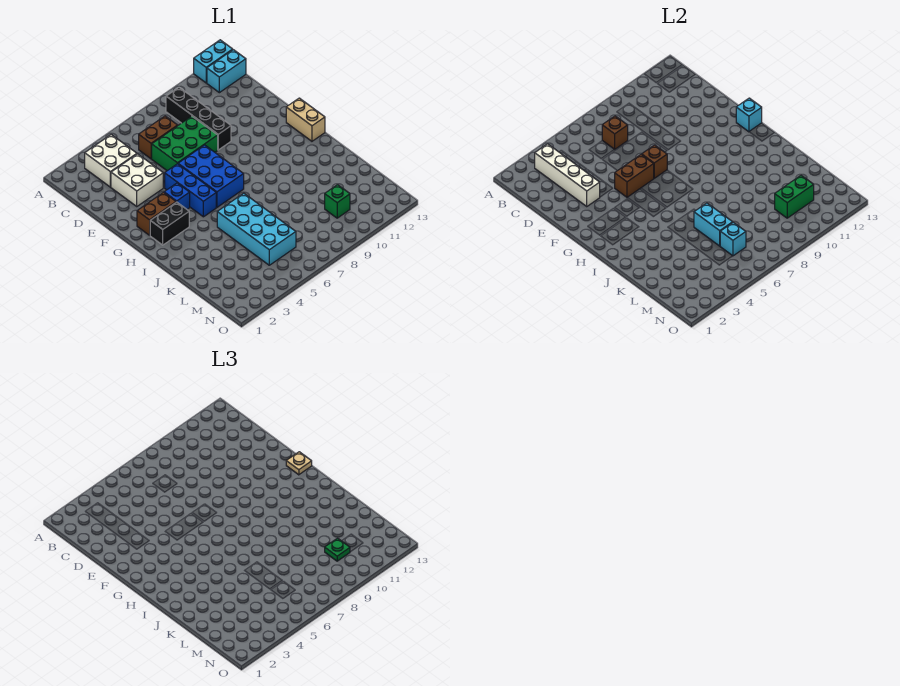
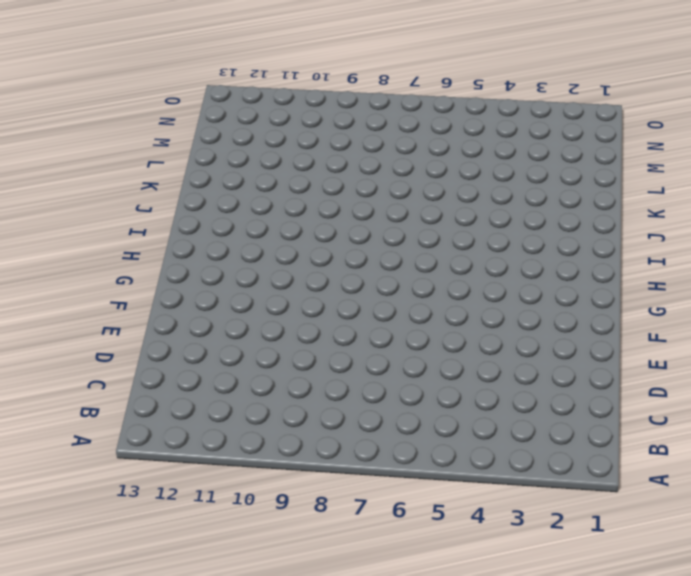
none -> cyan 1x2 brick [194,40,233,83]
none -> white 2x2 brick [85,135,137,187]
none -> black 1x4 brick [166,88,231,150]

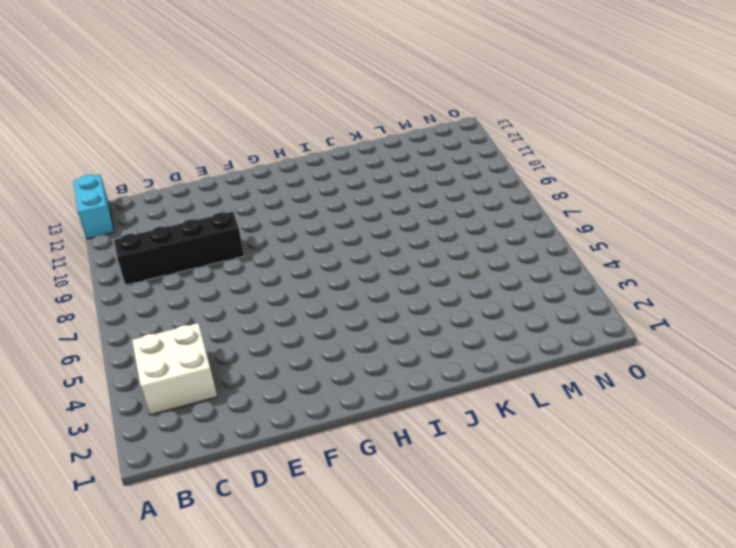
none -> cyan 1x2 brick [207,50,246,93]
none -> brown 1x2 brick [139,116,178,159]
none -> white 2x2 brick [111,154,163,206]

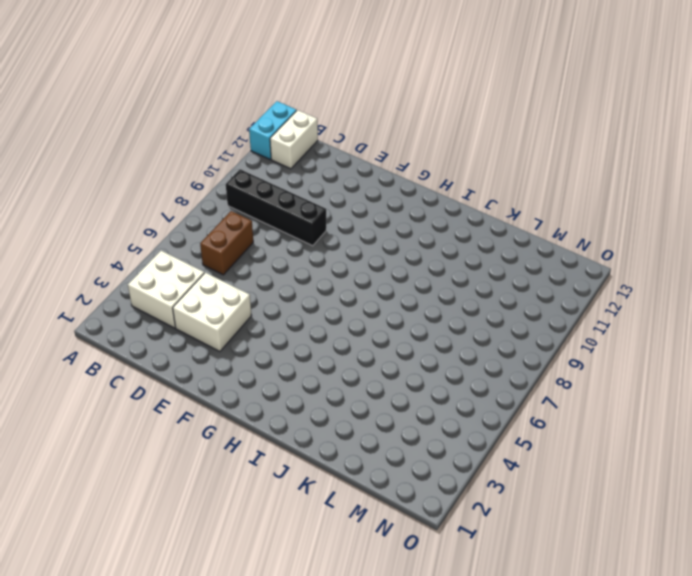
white 1x2 brick [270,110,318,169] -> cyan 1x2 brick [207,50,246,93]
none -> green 2x3 brick [152,116,218,171]
none -> blue 1x3 brick [165,164,216,217]
none -> blue 2x3 brick [178,145,244,207]

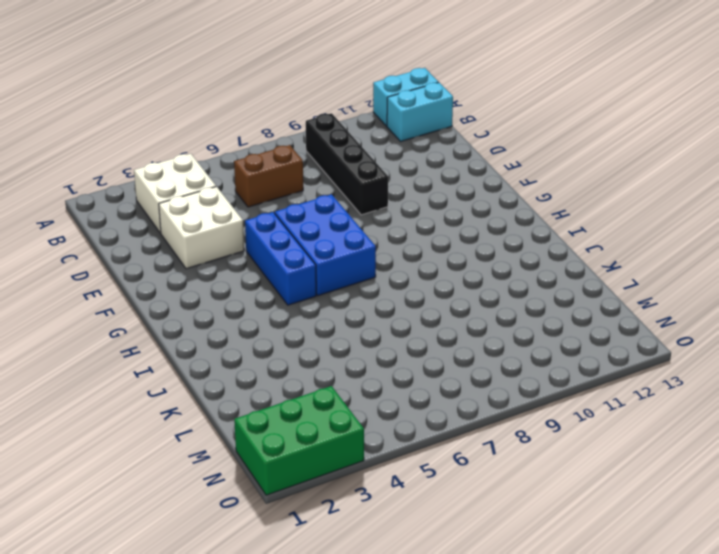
green 2x3 brick [234,386,364,495] -> green 2x3 brick moved to [152,116,218,171]
none -> brown 1x2 brick [137,192,176,235]
none -> blue 1x1 brick [164,183,190,209]
none -> tan 1x2 brick [286,98,325,141]

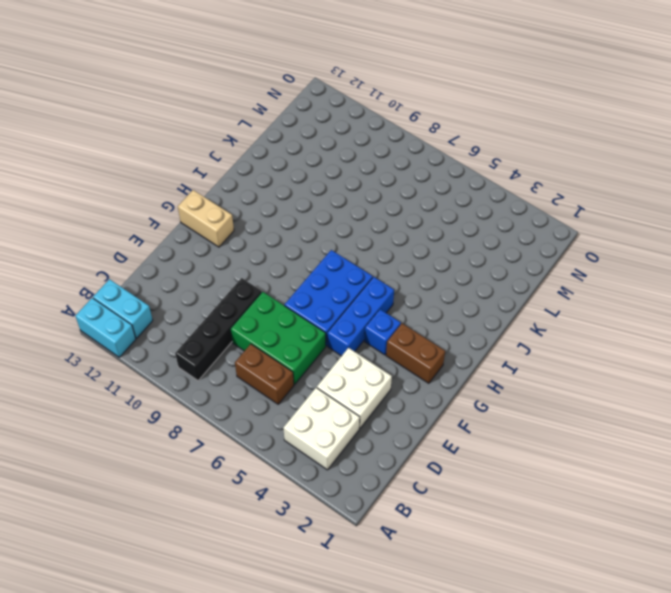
tan 1x2 brick [178,190,234,247] -> tan 1x2 brick turned to [286,98,325,141]
none -> black 1x2 brick [150,202,189,245]
none -> cyan 2x4 brick [217,193,296,265]
none -> green 1x1 brick [325,185,350,218]

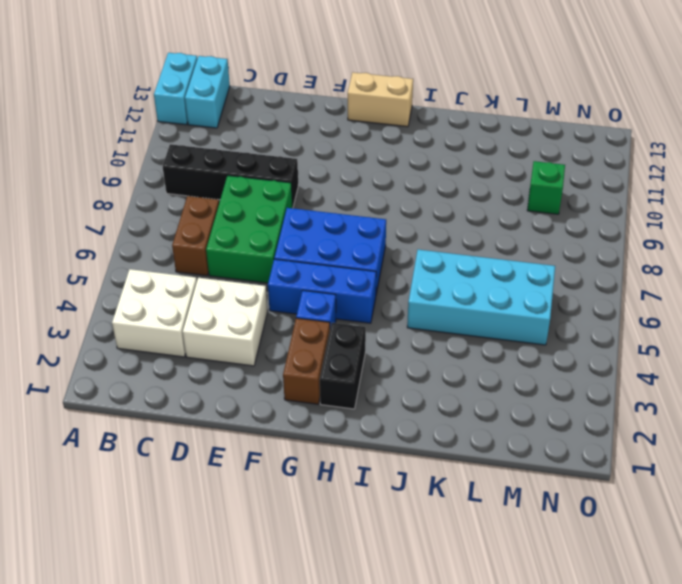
none -> white 1x4 brick [535,144,600,206]
none -> brown 1x1 brick [602,116,628,149]
none -> brown 1x2 brick [615,155,654,198]

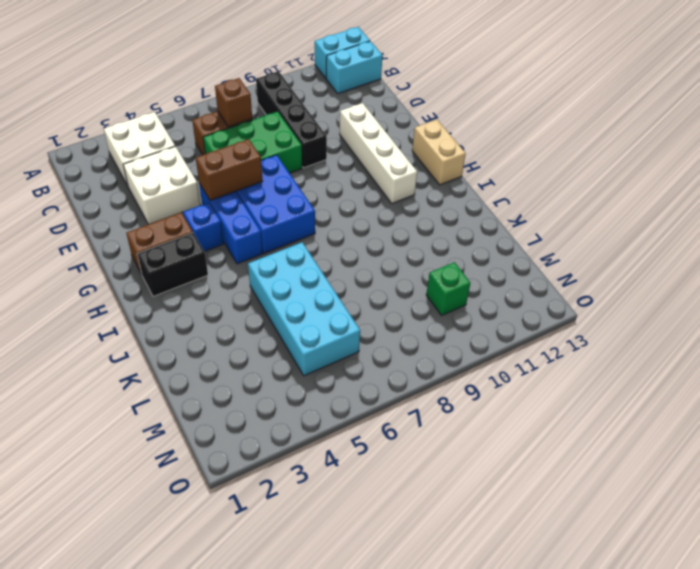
white 1x4 brick [340,103,417,203] -> white 1x4 brick moved to [535,144,600,206]
none -> brown 1x1 brick [642,145,667,178]
none -> cyan 1x1 brick [736,98,762,132]
none -> cyan 1x2 brick [694,203,733,246]

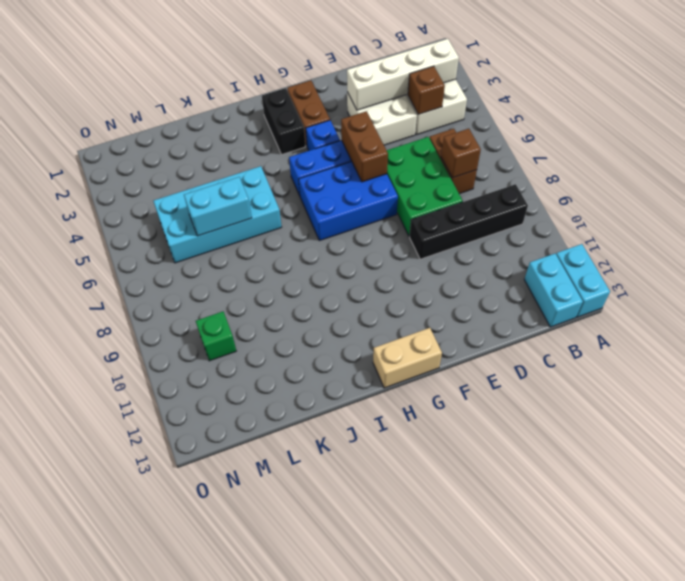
brown 1x1 brick [408,66,445,114] -> brown 1x1 brick moved to [642,145,667,178]
none -> cyan 1x1 brick [736,98,762,132]
none -> cyan 1x1 brick [720,222,746,256]
none -> green 1x2 brick [775,175,814,218]

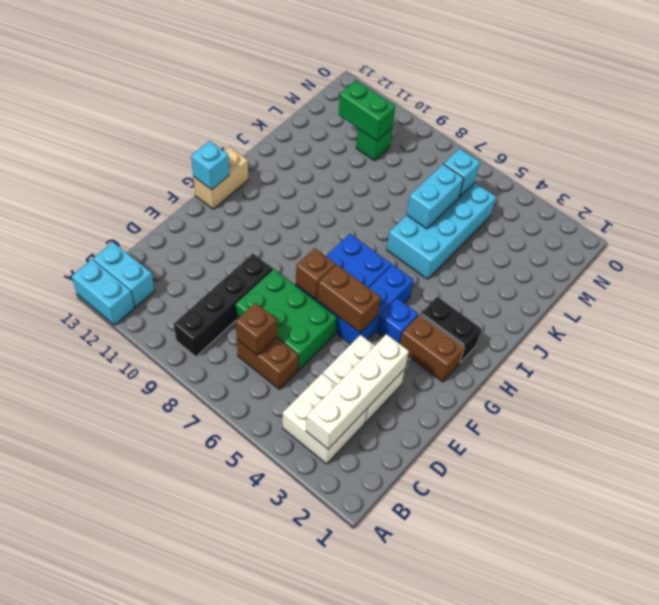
none -> tan 1x1 plate [286,452,312,475]
none -> green 1x1 plate [325,538,350,561]

